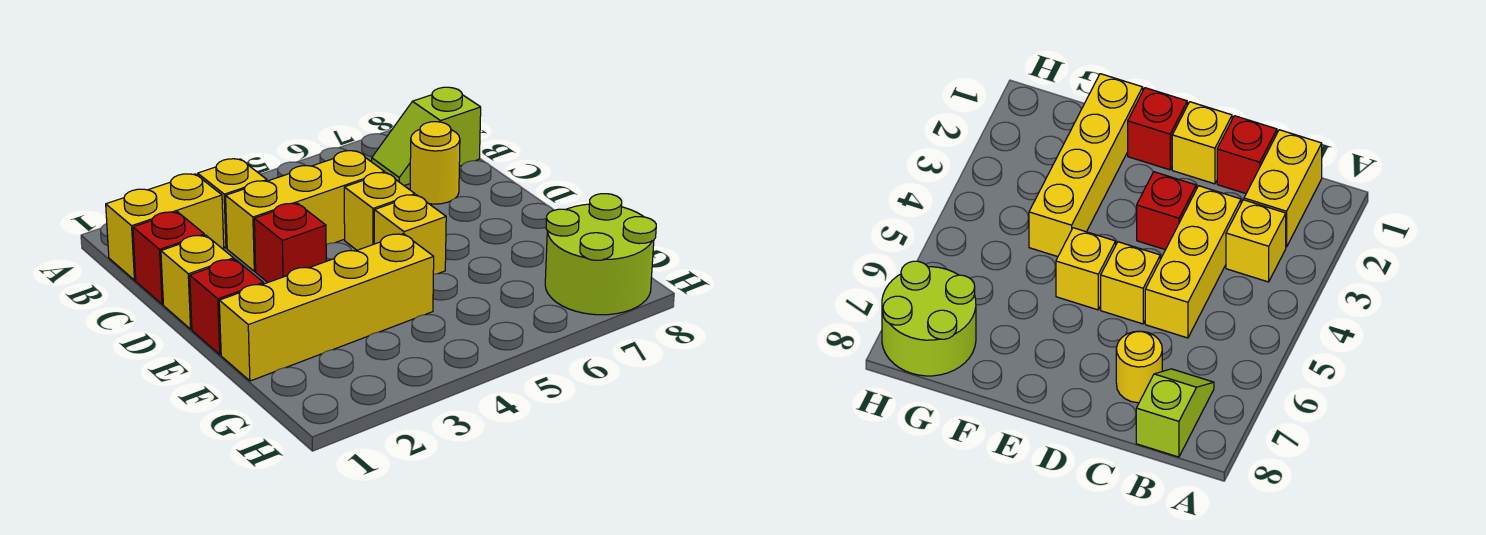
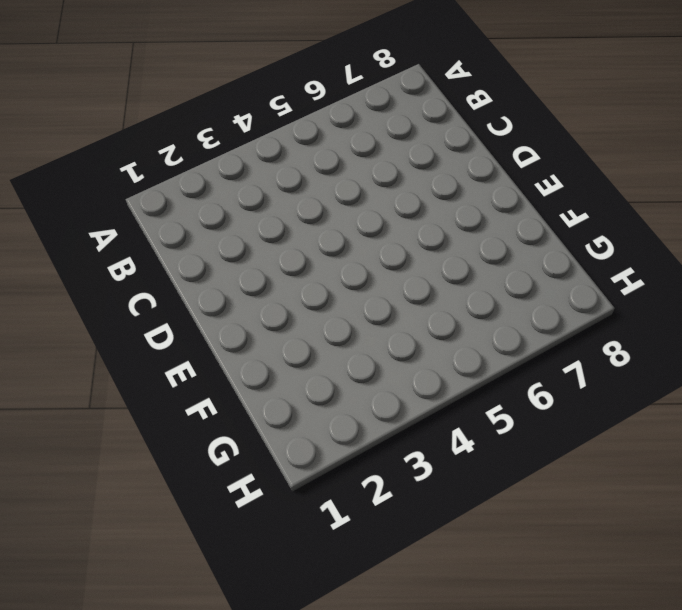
none -> yellow 1x2 brick [106,174,224,280]
none -> yellow 1x1 brick [198,159,267,248]
none -> lime 1x2 slope [372,87,481,186]

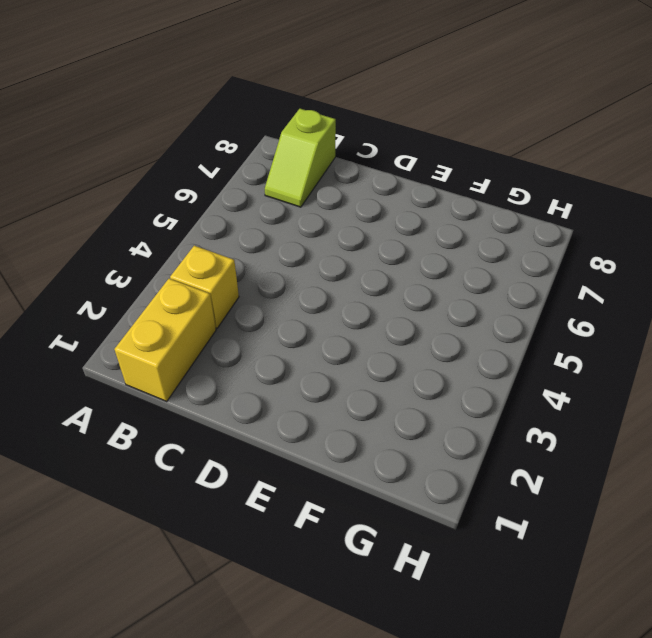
none -> red 1x1 brick [133,212,204,304]
none -> yellow 1x3 brick [226,151,385,271]
none -> yellow 1x1 round brick [410,122,460,204]

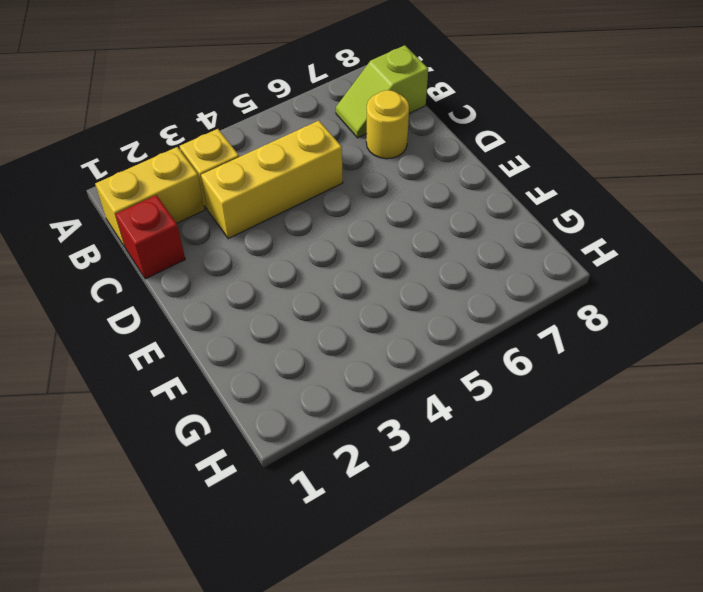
none -> yellow 1x1 brick [161,235,234,329]
none -> red 1x1 brick [254,203,326,282]
none -> yellow 1x1 brick [344,173,415,250]

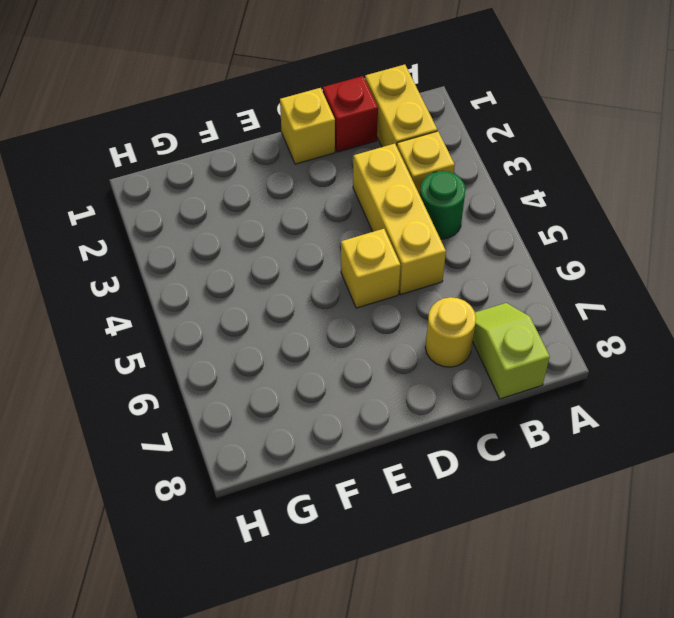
green 1x1 round brick [420,171,466,239] -> none
none -> red 1x1 brick [254,203,326,282]
none -> red 1x1 brick [190,259,264,355]
none -> yellow 1x1 brick [374,195,446,274]

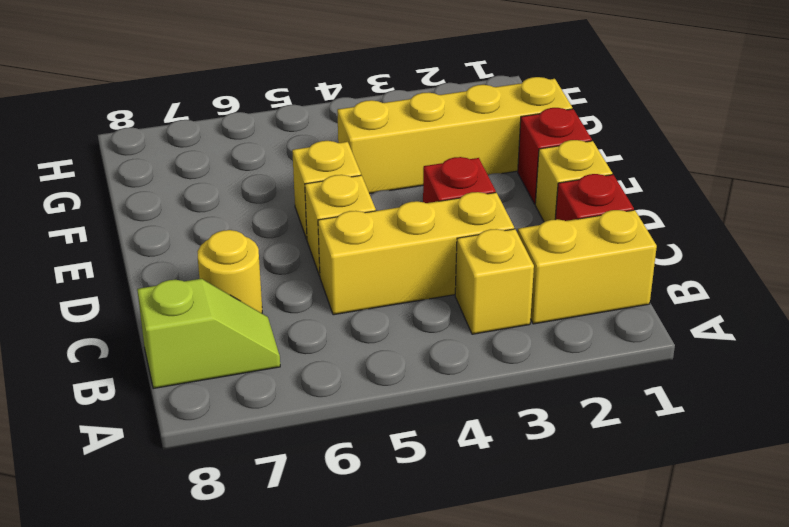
none -> lime 2x2 round brick [545,194,656,315]

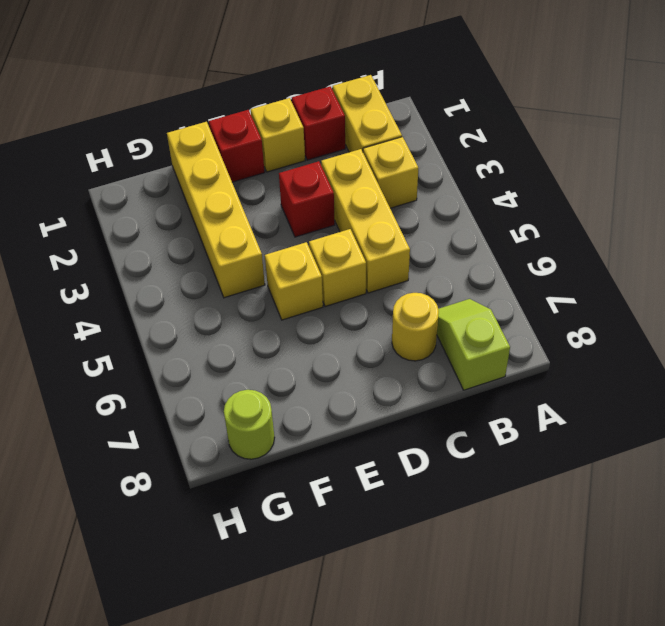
lime 1x1 round brick [224,390,275,459] -> lime 2x2 round brick [545,194,656,315]

